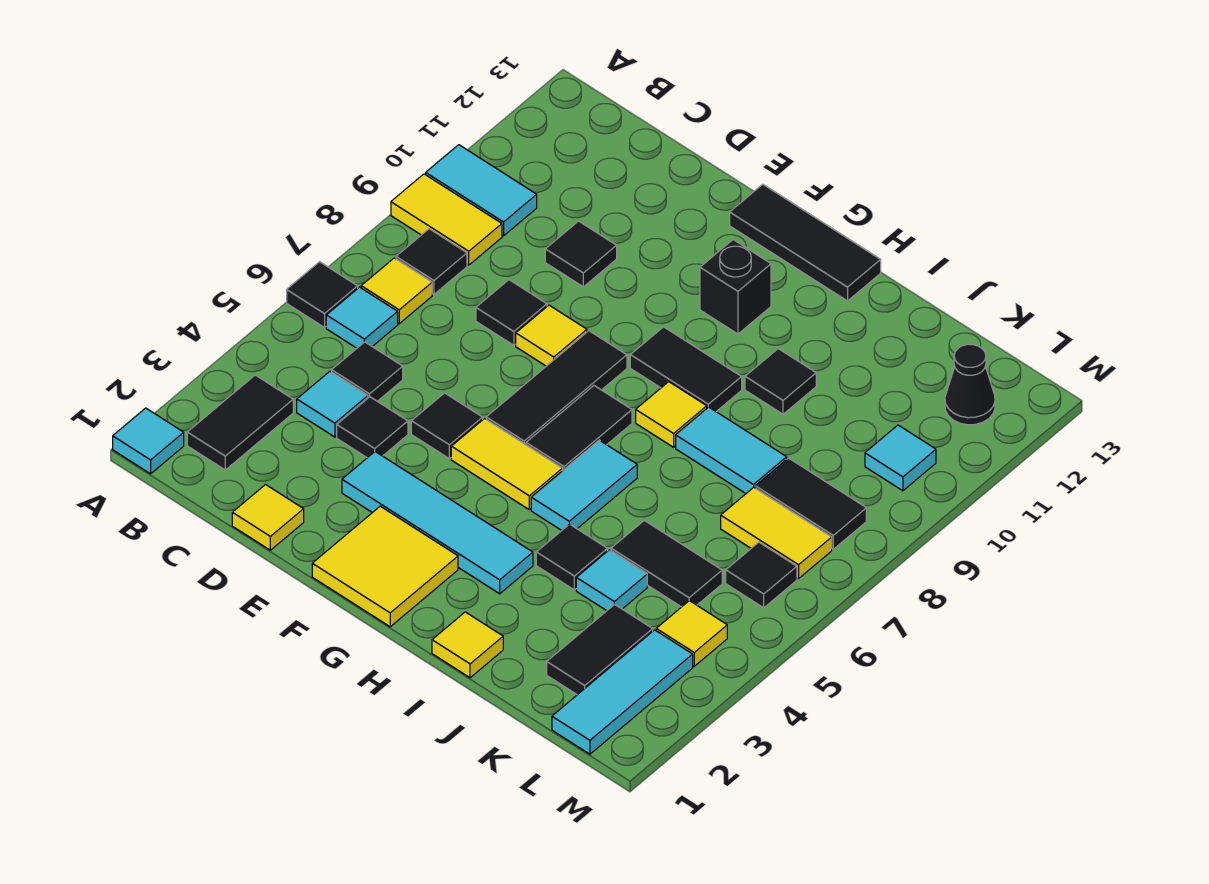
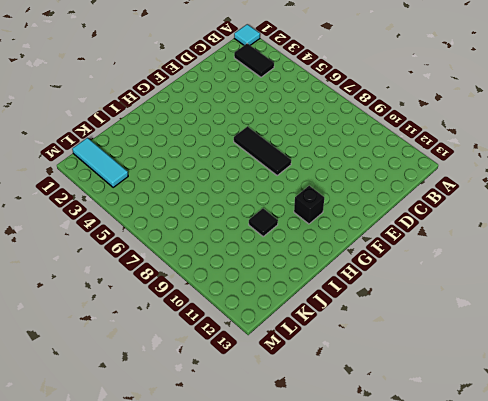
none -> black 1x1 tile [287,262,358,327]
none -> yellow 1x2 tile [391,174,502,265]
none -> cyan 1x2 tile [426,145,537,236]
none -> cyan 1x1 tile [326,287,398,348]

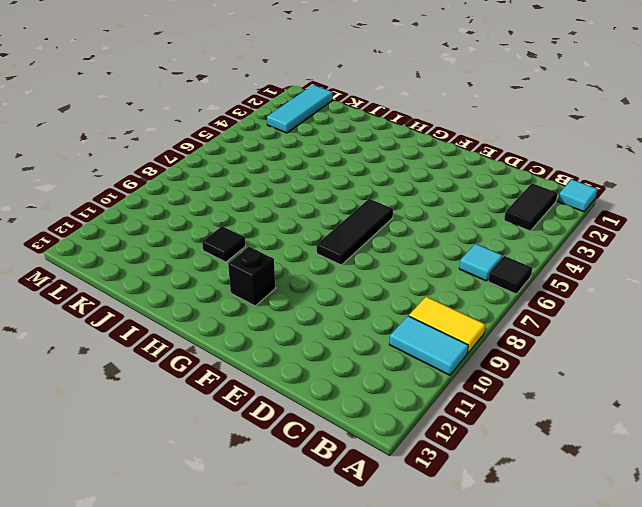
none -> yellow 1x1 tile [361,258,432,324]
none -> black 1x1 tile [396,229,467,294]
none -> cyan 1x1 tile [297,371,368,437]
none -> black 1x1 tile [332,342,403,401]

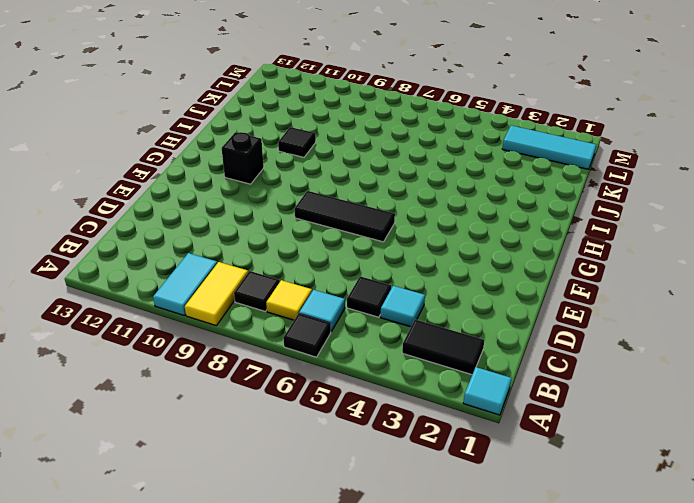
none -> yellow 1x1 tile [232,485,304,550]
none -> black 1x1 tile [337,397,408,458]
none -> black 1x1 tile [476,280,547,345]
none -> black 1x1 tile [545,221,617,287]

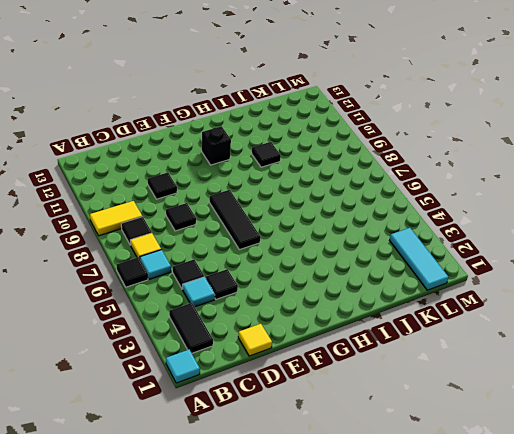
none -> cyan 1x2 tile [426,145,537,236]
none -> cyan 1x4 tile [342,452,533,594]
none -> black 1x1 tile [411,393,483,459]
none -> yellow 1x1 tile [516,305,587,366]

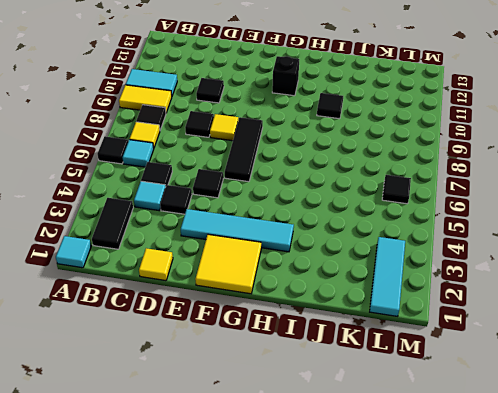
none -> yellow 1x2 tile [451,419,562,510]
none -> black 1x3 tile [730,184,881,301]
none -> black 1x2 tile [526,386,632,471]
none -> black 1x2 tile [630,327,742,412]

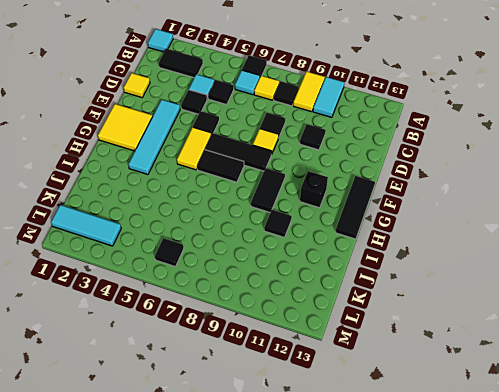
none -> cyan 1x2 tile [531,440,637,530]
none -> yellow 1x1 tile [636,382,707,447]
none -> yellow 1x1 tile [432,612,503,678]
none -> black 1x1 tile [536,524,608,590]

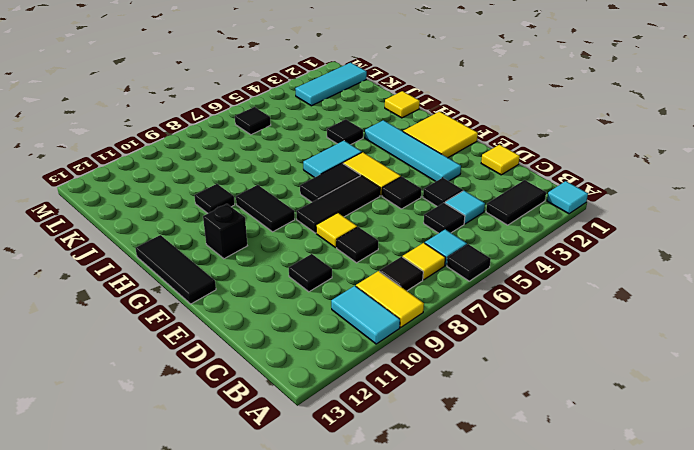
none -> yellow 1x1 tile [636,382,707,447]
none -> cyan 1x2 tile [676,407,787,493]
none -> cyan 1x1 tile [576,550,647,611]
none -> black 1x2 tile [611,520,722,607]

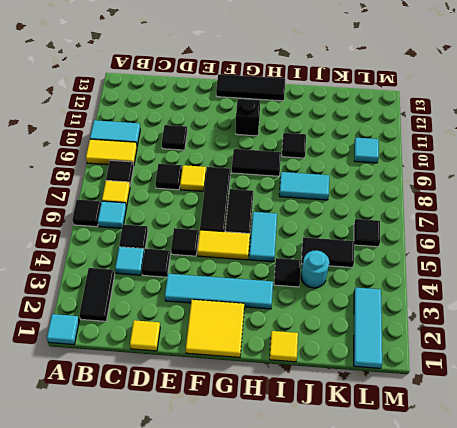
cyan 1x1 round brick [301,250,329,288] -> cyan 1x1 tile [576,550,647,611]
none -> yellow 1x1 tile [636,382,707,447]
none -> black 1x2 tile [547,604,653,695]
none -> yellow 1x2 tile [721,487,832,579]
none -> black 1x2 tile [755,458,866,549]

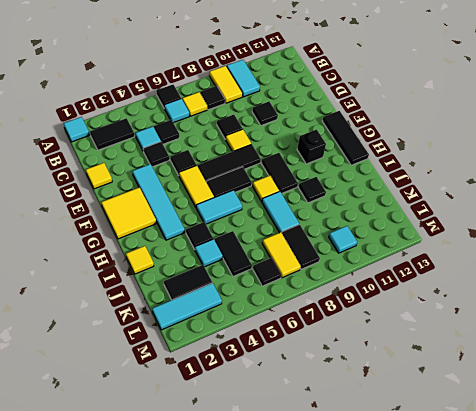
none -> yellow 1x1 tile [656,601,727,666]
none -> black 1x1 cone [945,344,995,425]

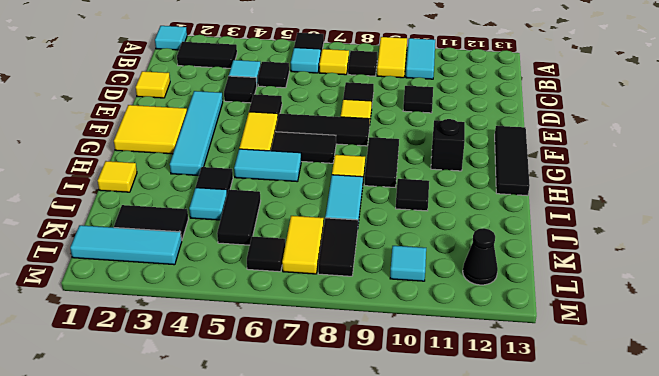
none -> yellow 1x1 tile [656,601,727,666]

